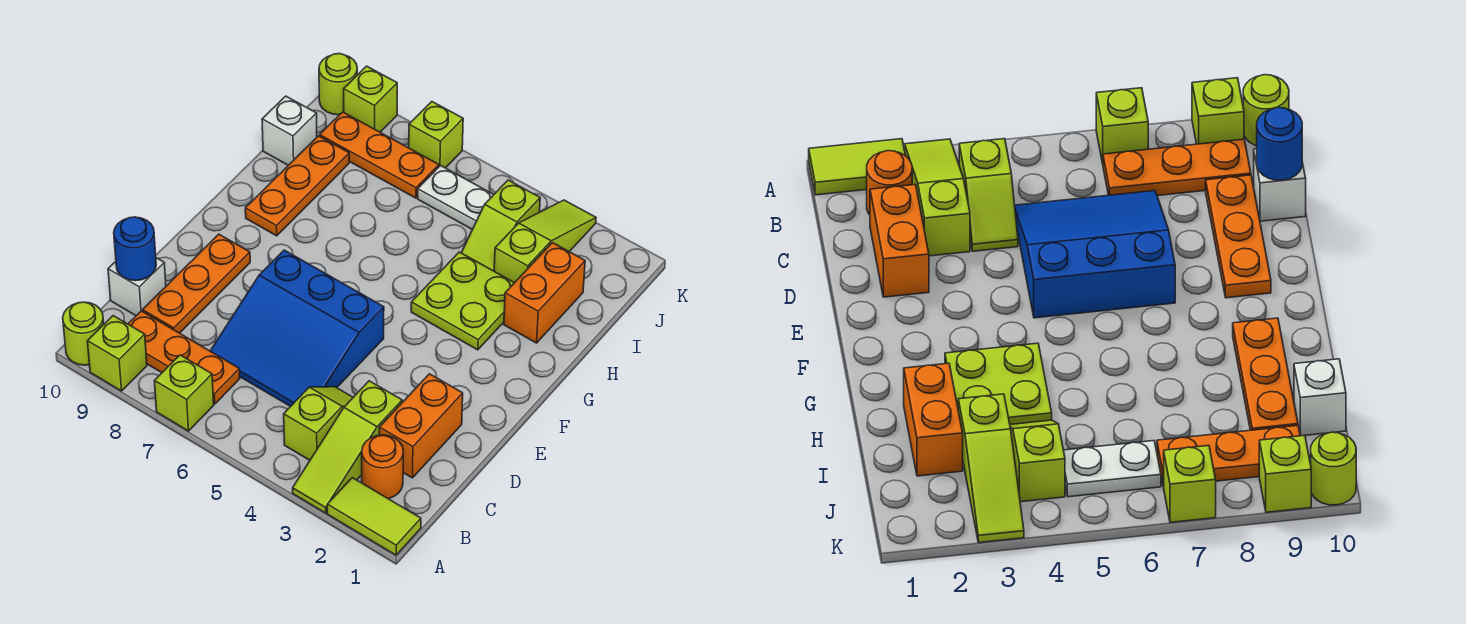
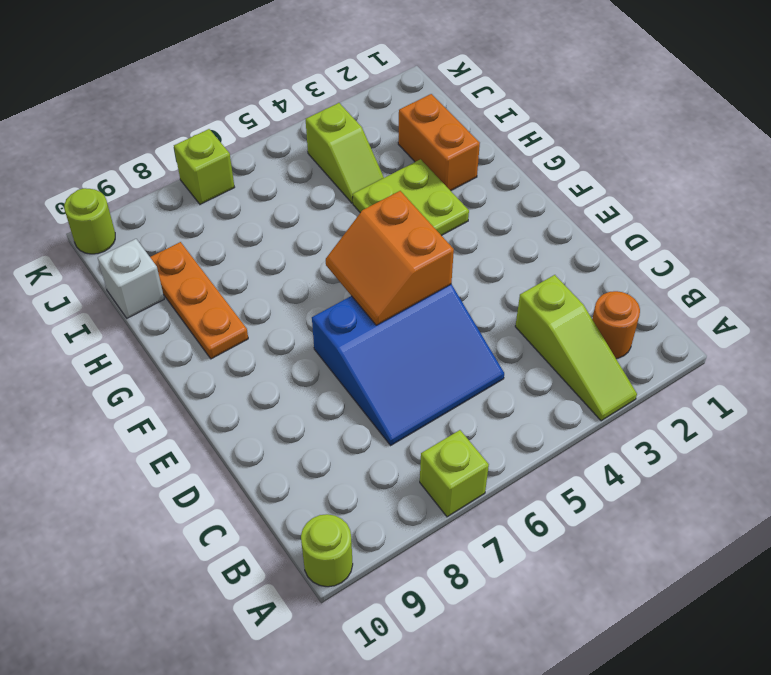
orange 2x2 slope [326,191,454,325] -> none
none -> lime 1x2 tile [327,478,421,555]
none -> lime 1x1 brick [88,316,147,391]
none -> lime 1x2 slope [284,387,353,460]

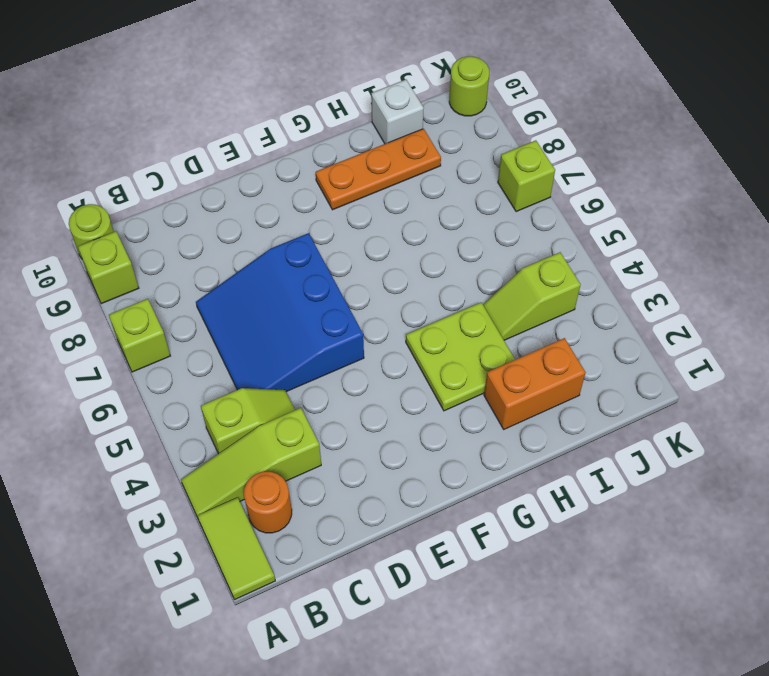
none -> orange 1x3 plate [128,311,240,404]
none -> orange 1x2 brick [379,374,463,478]
none -> orange 1x3 plate [143,234,250,333]

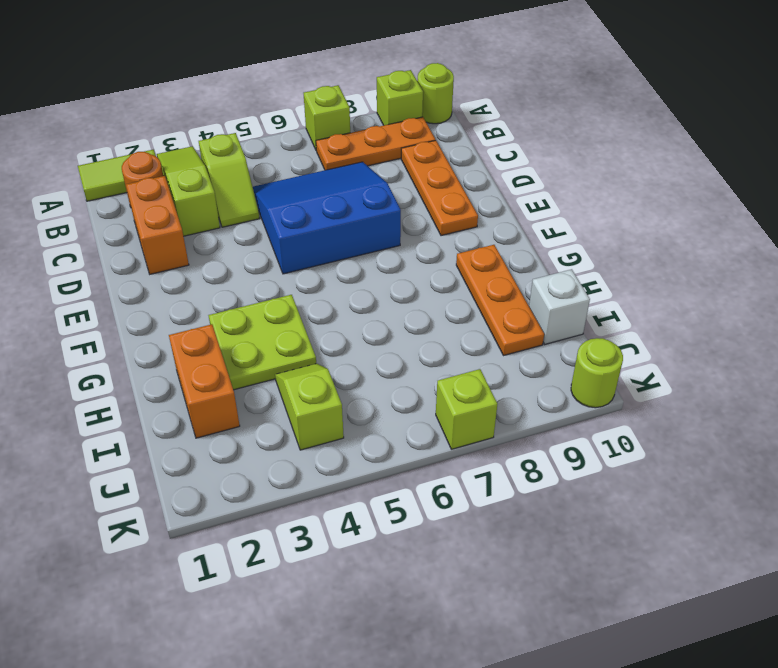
none -> white 1x1 brick [108,258,166,316]
none -> lime 1x3 slope [494,200,596,283]
none -> white 1x2 plate [418,166,494,229]

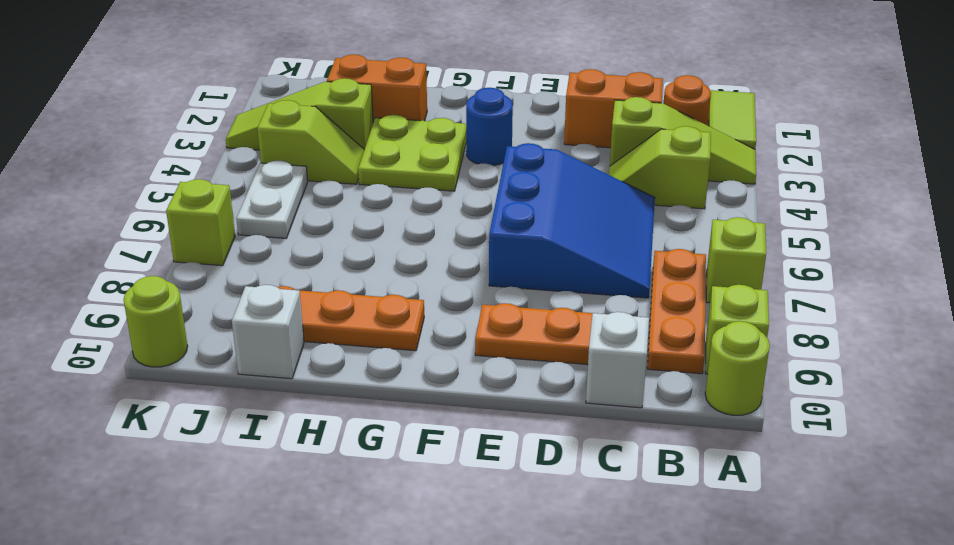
blue 1x1 round brick [466,88,513,166] -> blue 1x1 round brick moved to [114,217,156,281]
none -> orange 1x3 plate [320,112,439,198]
none -> lime 1x1 brick [344,66,397,132]

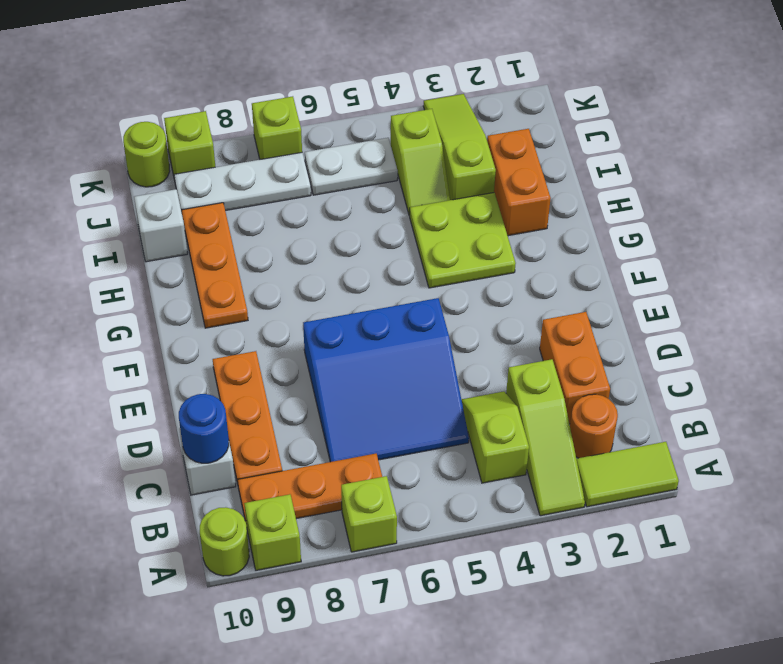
white 1x3 plate [174,152,311,211] -> orange 1x3 plate [320,112,439,198]

